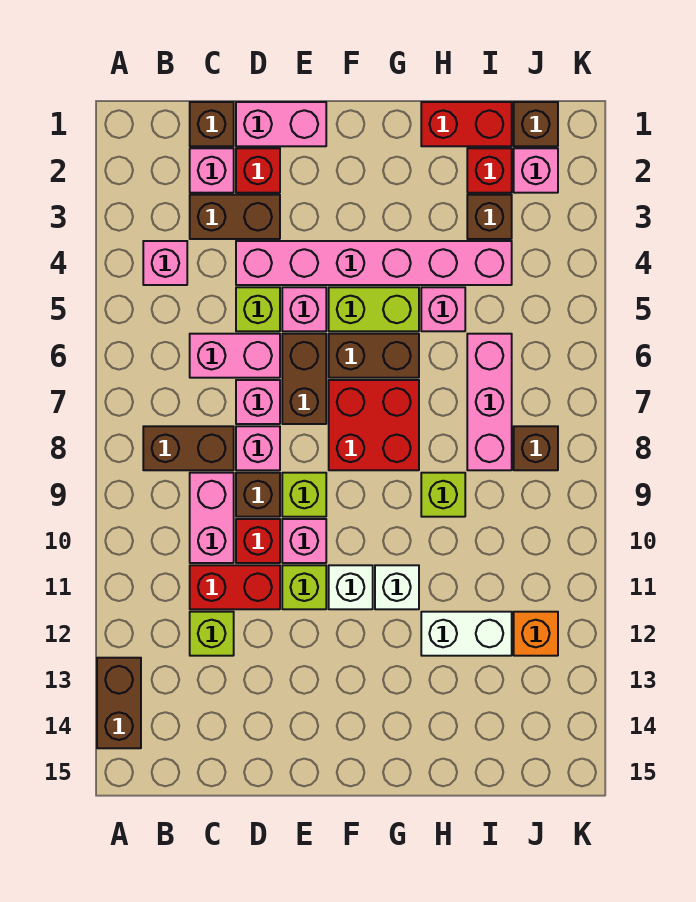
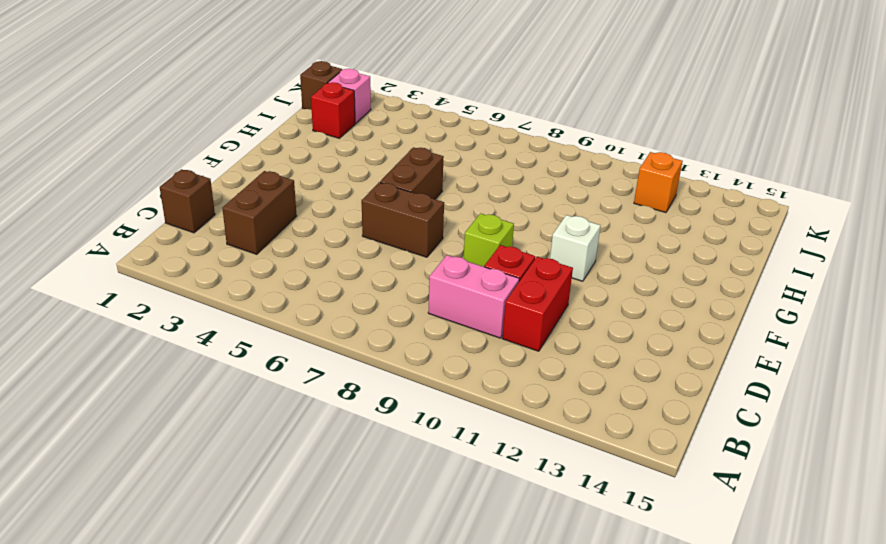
none -> brown 1x2 brick [97,658,141,748]
none -> pink 1x1 brick [143,241,187,285]
none -> brown 1x2 brick [143,426,234,470]
none -> pink 1x1 brick [190,148,234,193]

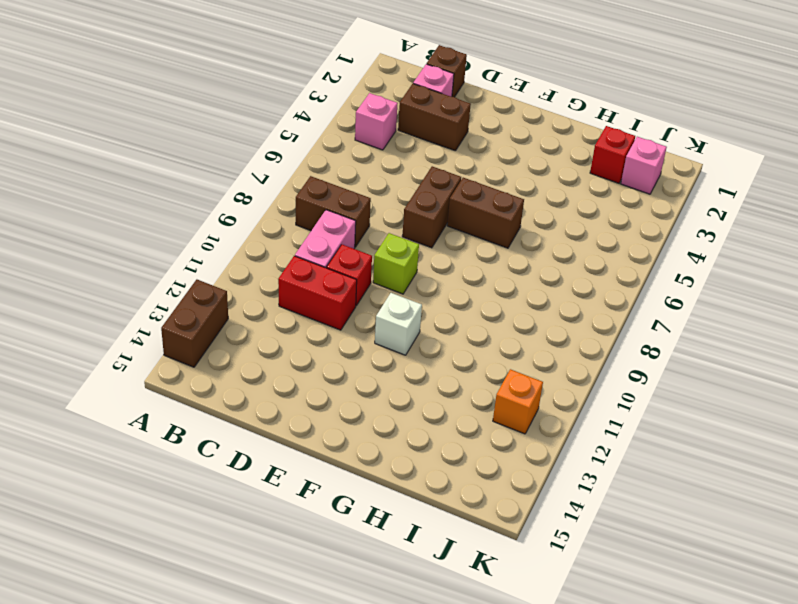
none -> pink 1x2 brick [190,334,280,378]
none -> lime 1x1 brick [190,612,234,656]
none -> pink 1x2 brick [236,102,326,146]
none -> red 1x1 brick [236,148,280,193]

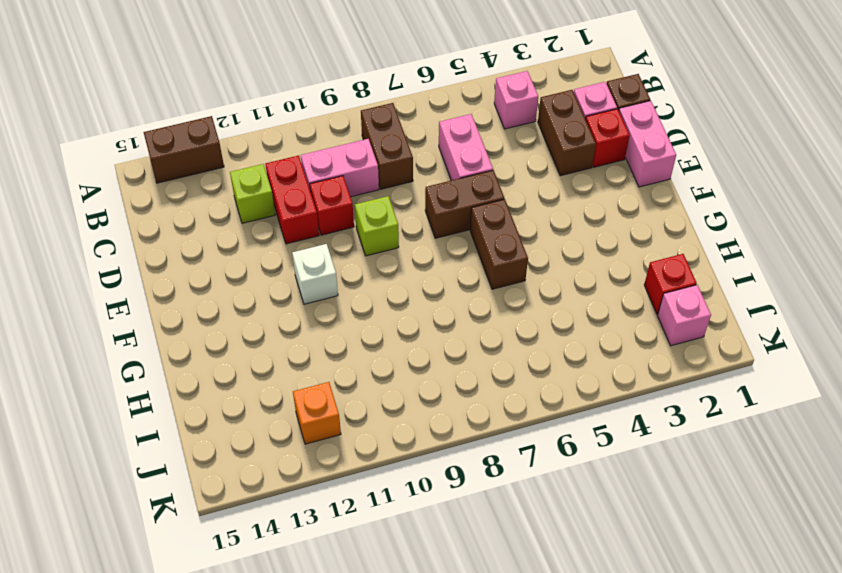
none -> pink 1x6 brick [236,241,512,285]
none -> lime 1x1 brick [236,287,280,331]
none -> pink 1x1 brick [236,380,280,424]
none -> pink 1x1 brick [236,426,280,470]

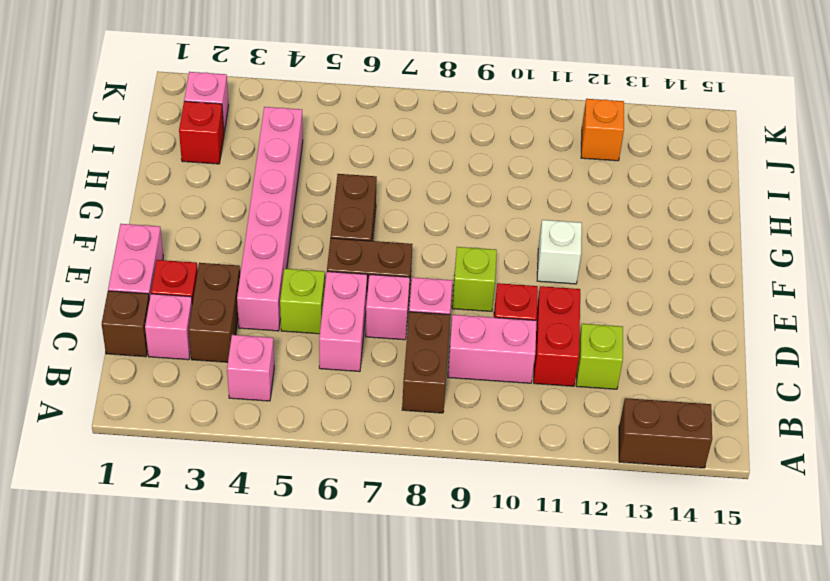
none -> brown 1x1 brick [236,473,280,517]
none -> pink 1x1 brick [282,287,326,331]
none -> pink 1x1 brick [282,519,326,563]
none -> lime 1x1 brick [282,565,326,609]

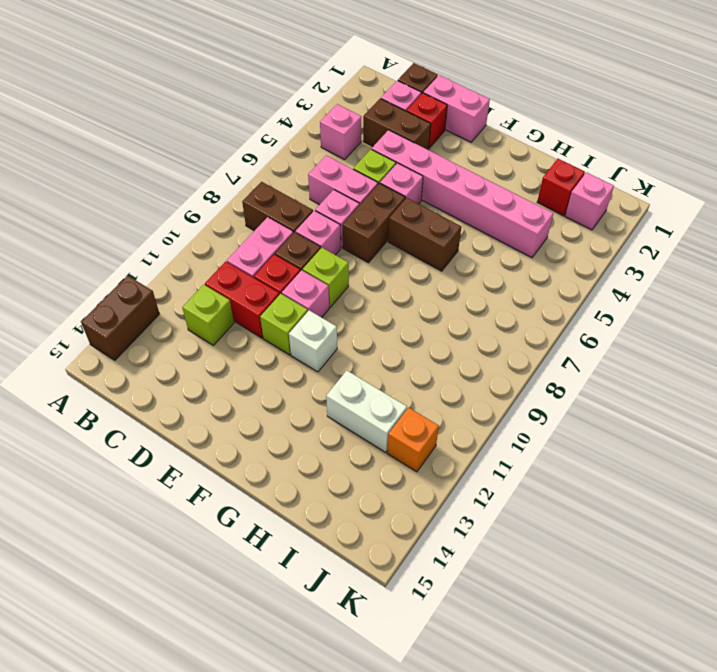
none -> lime 1x2 brick [329,287,419,331]
none -> red 2x2 brick [329,380,419,470]
none -> white 1x1 brick [375,565,419,609]
none -> red 1x2 brick [421,102,512,146]

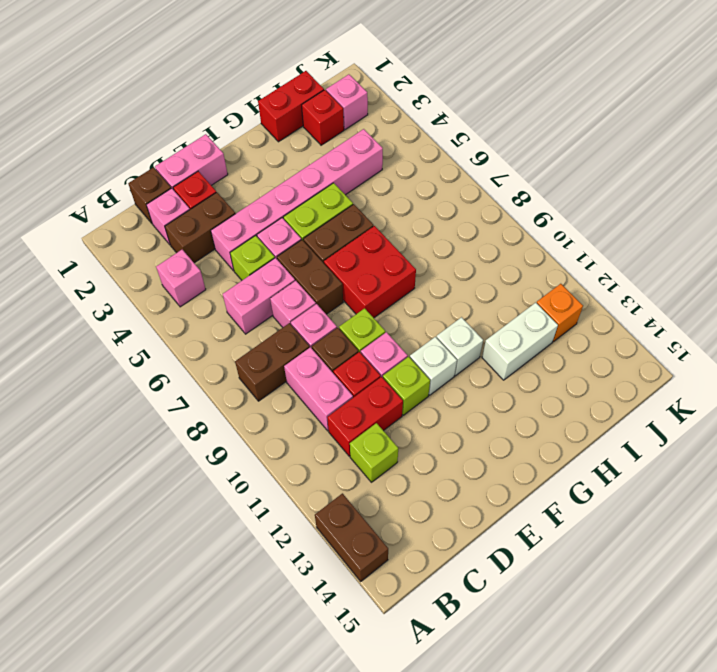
none -> pink 1x1 brick [421,287,465,331]
none -> lime 1x1 brick [421,473,465,517]
none -> brown 1x1 brick [467,195,512,239]
none -> pink 1x3 brick [467,334,512,470]

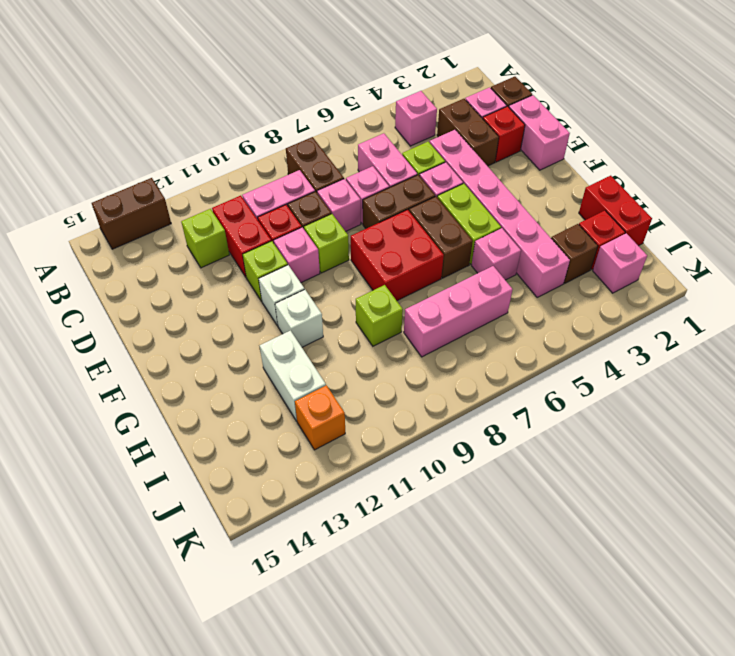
none -> brown 1x1 brick [514,102,558,146]
none -> brown 1x1 brick [514,426,558,470]

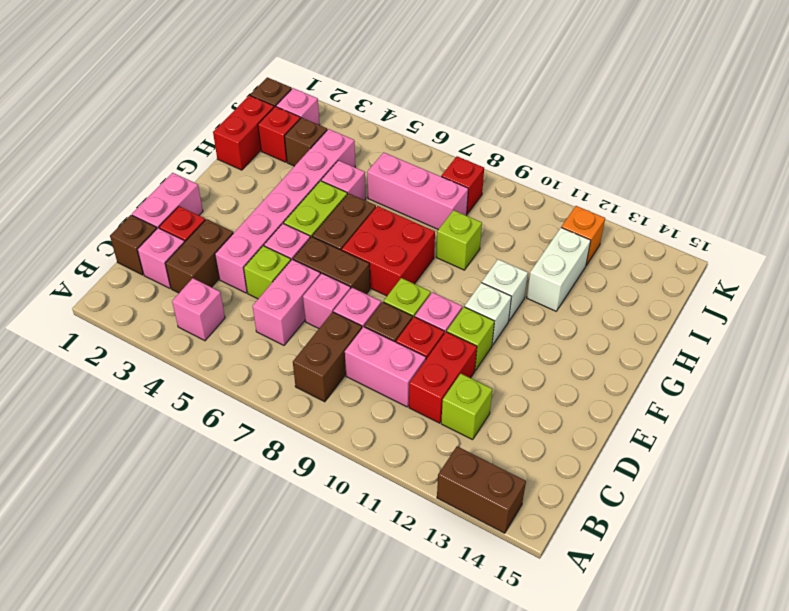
red 1x1 brick [441,156,484,214] -> brown 1x1 brick [514,426,558,470]

